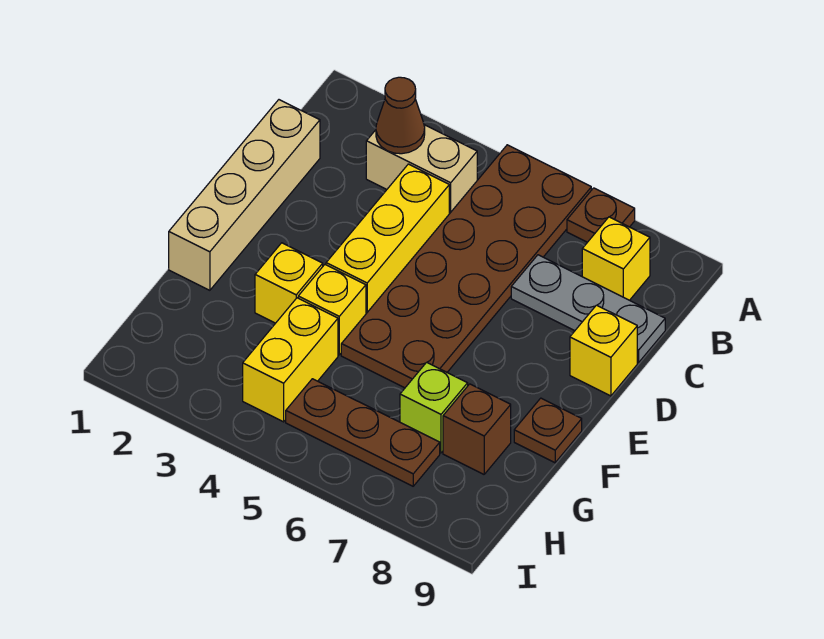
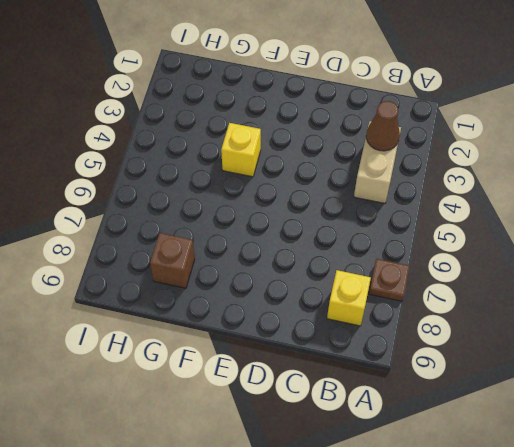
none -> brown 2x6 plate [341,145,591,388]
none -> tan 1x4 brick [169,100,320,290]
none -> yellow 1x3 brick [326,164,449,314]

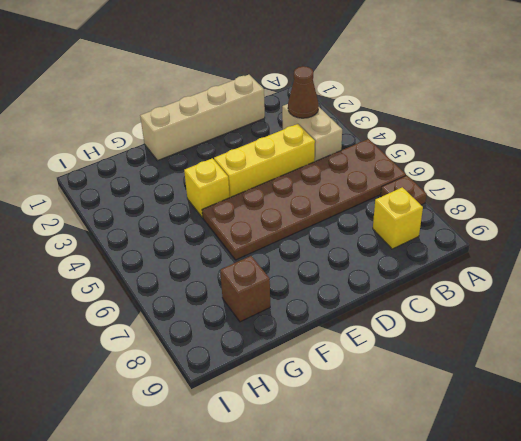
none -> grey 1x3 plate [511,255,665,362]
none -> yellow 1x1 brick [570,305,637,396]
none -> yellow 1x1 brick [255,243,323,323]

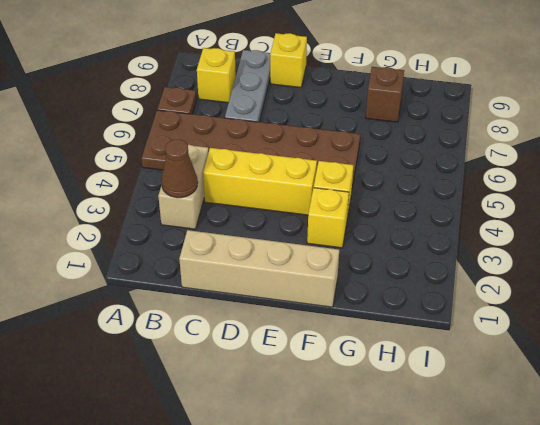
none -> brown 1x1 plate [514,398,582,463]
none -> yellow 1x2 brick [243,298,338,422]
none -> lime 1x1 brick [400,362,468,453]

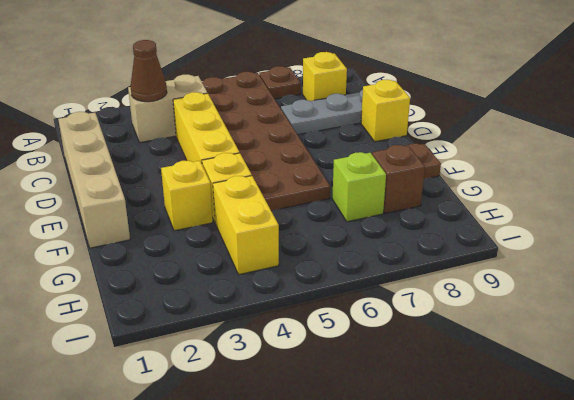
none -> brown 1x3 plate [286,379,440,486]

